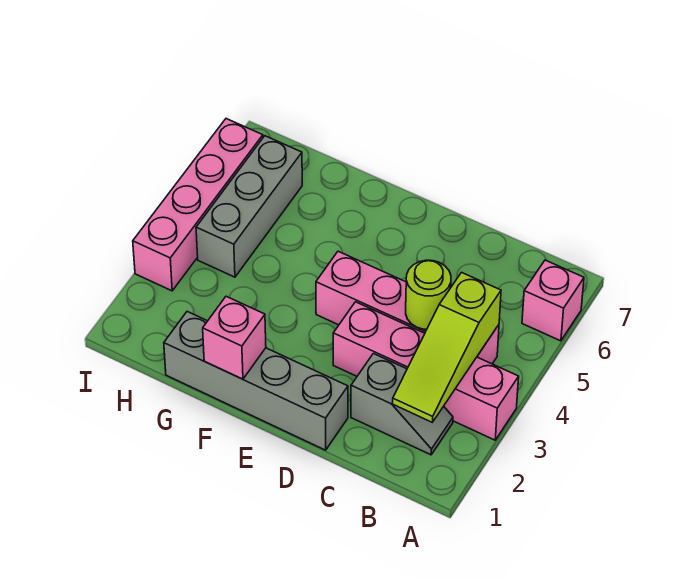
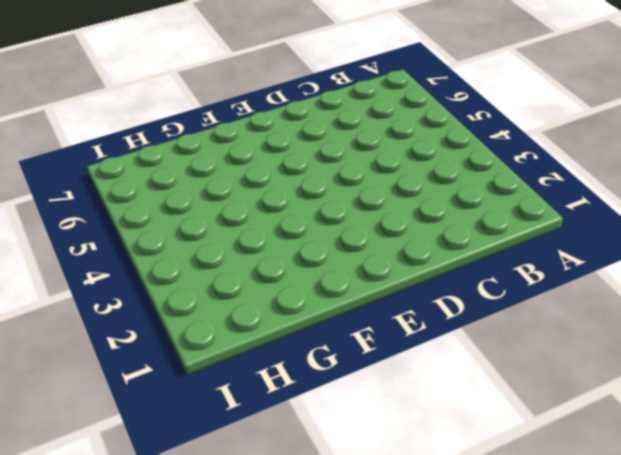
none -> pink 1x4 brick [333,302,519,440]
none -> pink 1x1 brick [522,260,584,341]

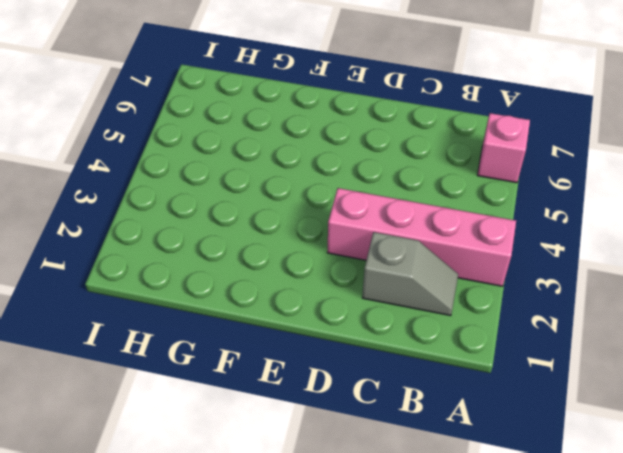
none -> pink 1x4 brick [316,251,499,364]
none -> grey 1x4 brick [164,312,348,450]

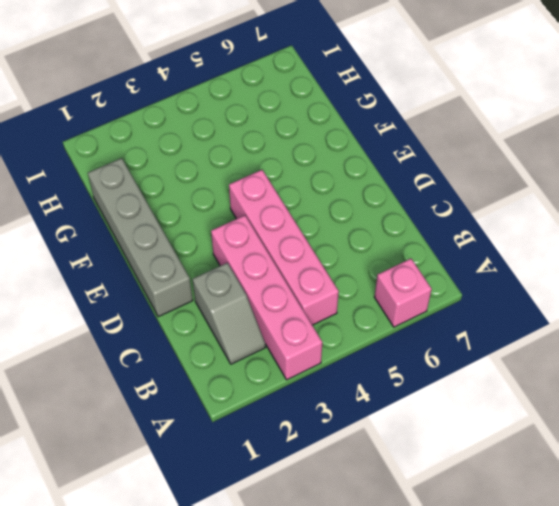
none -> grey 1x3 brick [196,136,302,277]
none -> pink 1x4 brick [133,119,263,291]

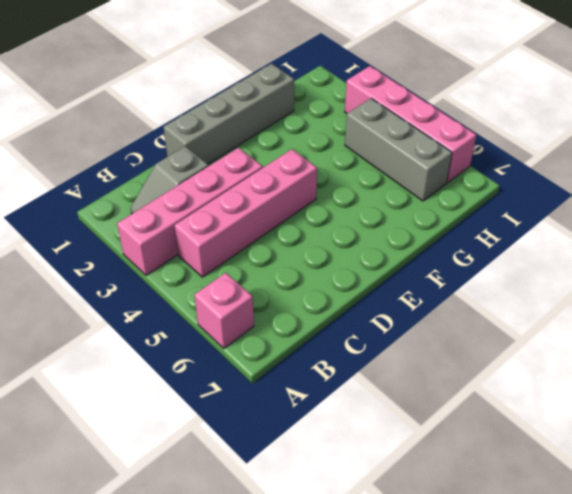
none -> lime 1x3 slope [393,273,501,422]
none -> lime 1x1 round brick [406,260,451,329]

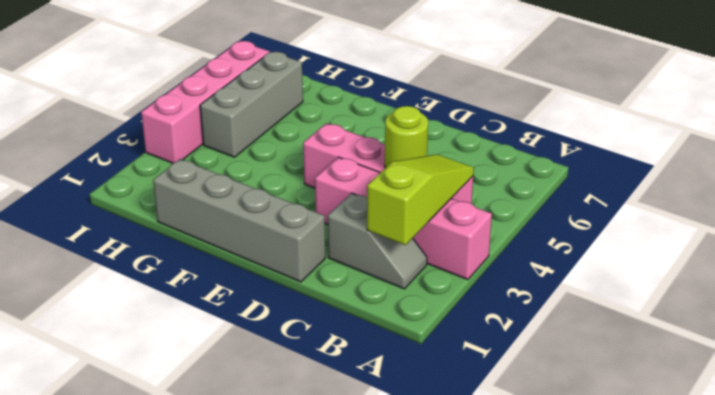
lime 1x3 slope [367,154,474,245] -> lime 1x3 slope turned to [393,273,501,422]
none -> pink 1x1 brick [522,260,584,341]
none -> pink 1x1 brick [203,296,266,379]

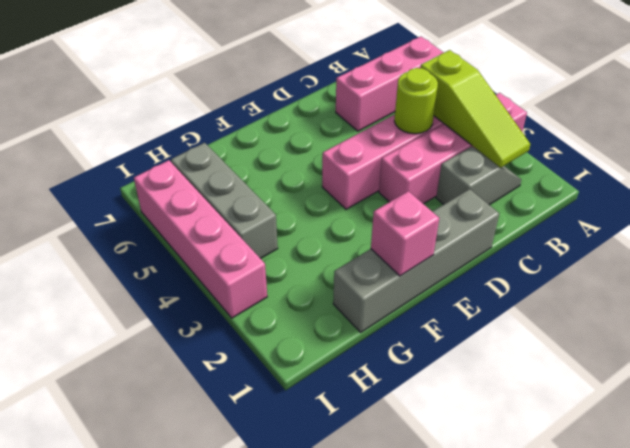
pink 1x3 brick [336,37,444,131] -> pink 1x1 brick [522,260,584,341]

